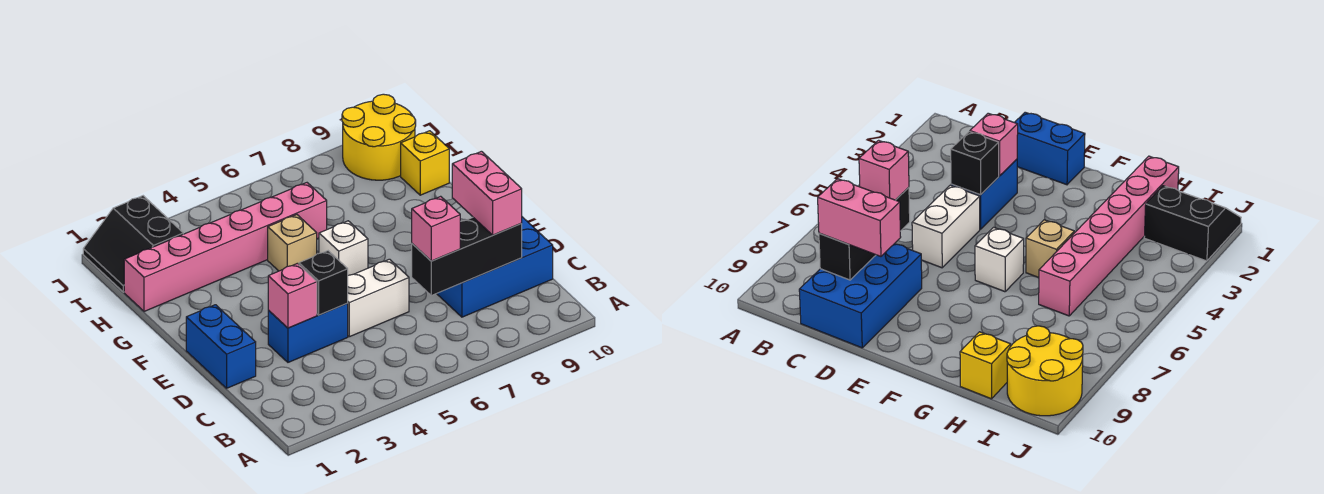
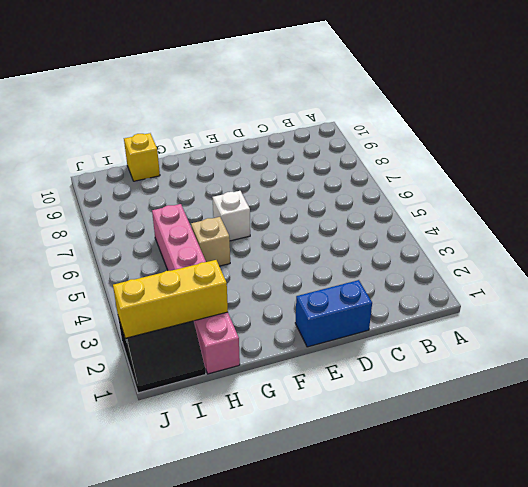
yellow 1x3 brick [113,260,228,338] -> none
none -> blue 2x3 brick [437,217,553,317]
none -> blue 1x2 brick [268,303,348,362]
none -> white 1x2 brick [348,259,409,337]

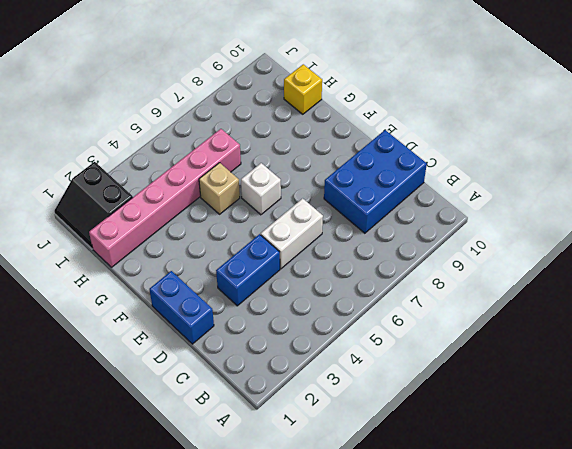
none -> yellow 2x2 round brick [342,94,416,180]
none -> black 1x3 brick [412,218,522,295]
none -> pink 1x1 brick [268,263,317,328]

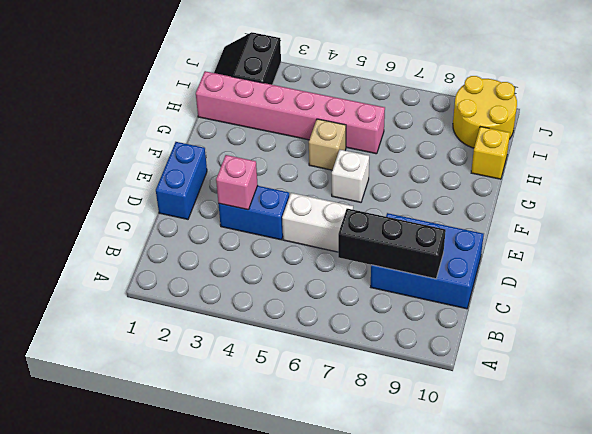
none -> black 1x1 brick [299,251,348,315]
none -> pink 1x1 brick [412,196,460,261]
none -> pink 1x2 brick [452,151,522,235]

